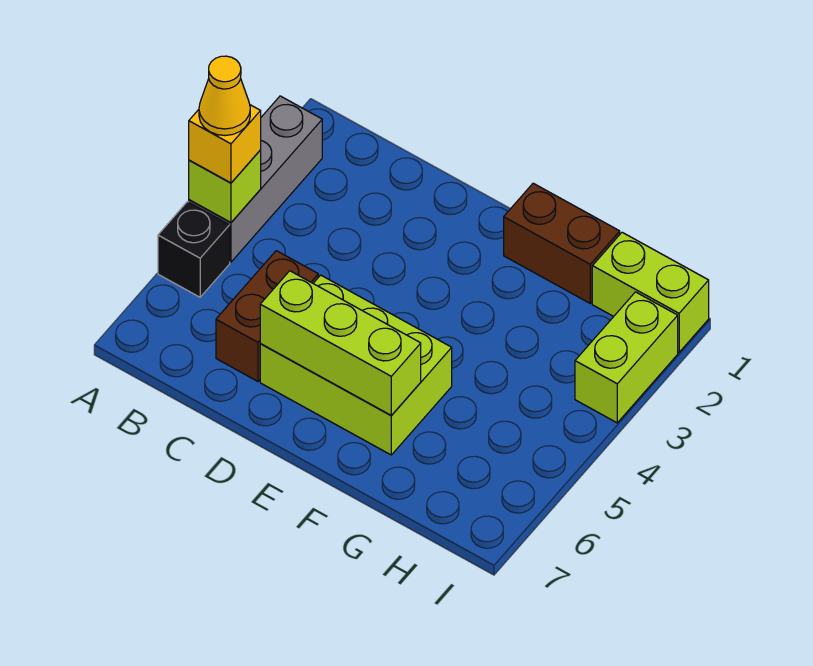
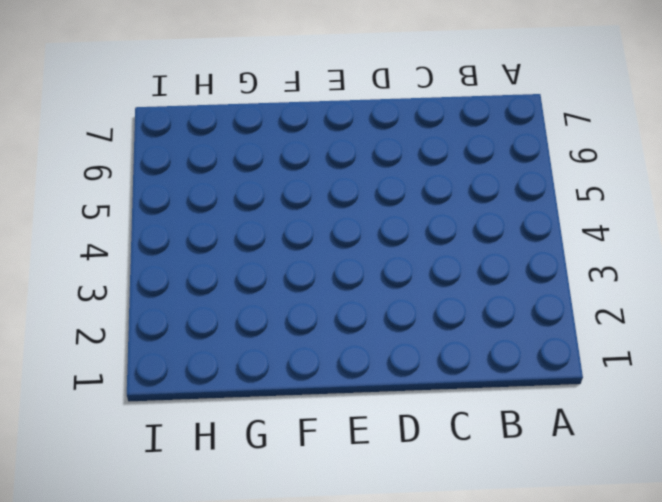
none -> grey 1x3 brick [189,96,322,262]
none -> black 1x1 brick [158,202,230,297]

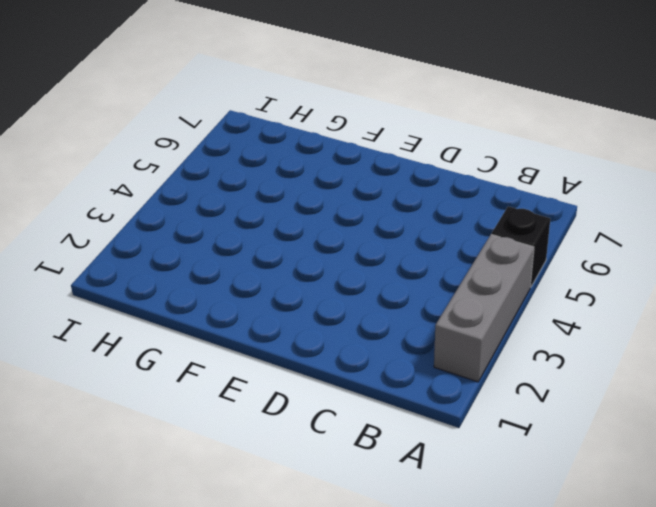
none -> brown 1x2 brick [216,251,318,381]
none -> lime 2x3 brick [260,275,452,455]

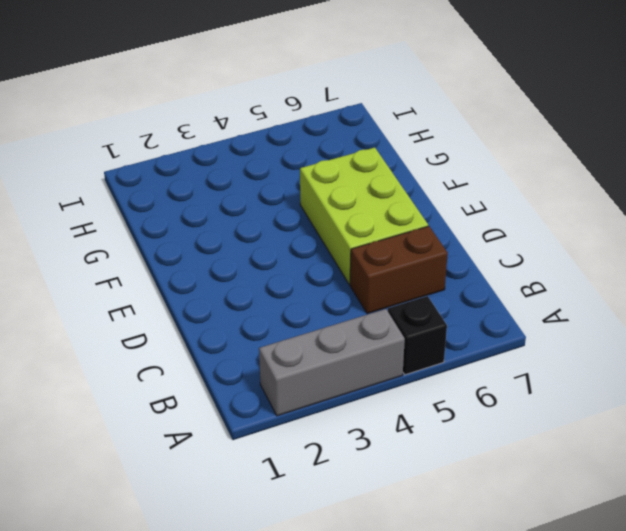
none -> brown 1x2 brick [504,183,620,303]
none -> lime 1x2 brick [592,232,709,352]

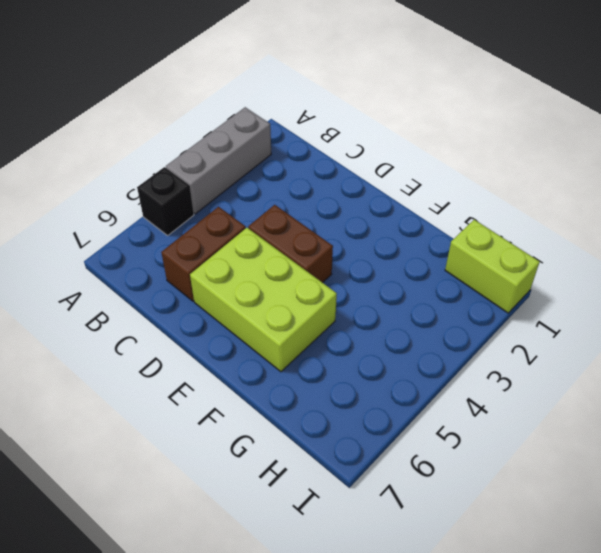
brown 1x2 brick [248,205,333,283] -> brown 1x2 brick moved to [504,183,620,303]
none -> lime 1x2 brick [575,292,678,423]
none -> lime 1x1 brick [189,150,261,223]

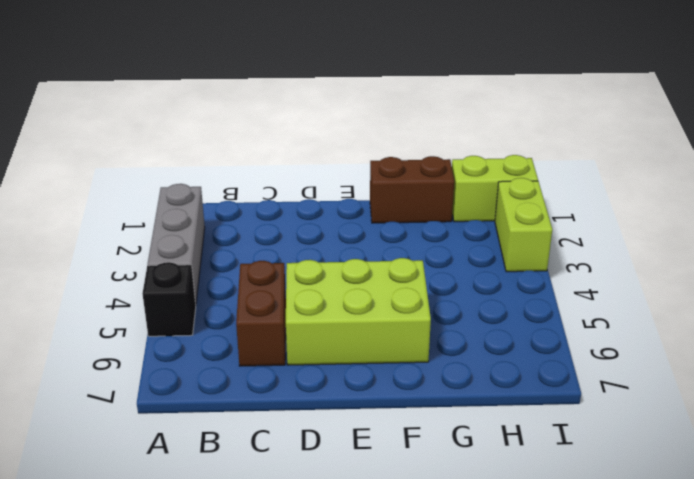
none -> lime 1x1 brick [189,150,261,223]
none -> lime 1x3 brick [260,271,421,416]

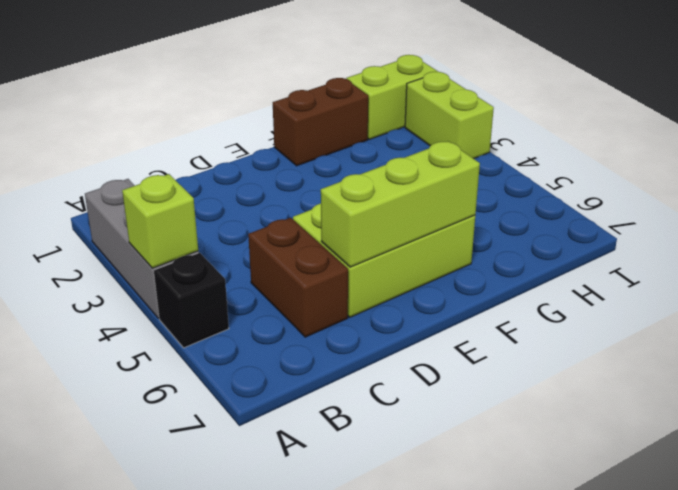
none -> yellow 1x1 brick [189,105,261,183]
none -> yellow 1x1 cone [199,56,250,136]

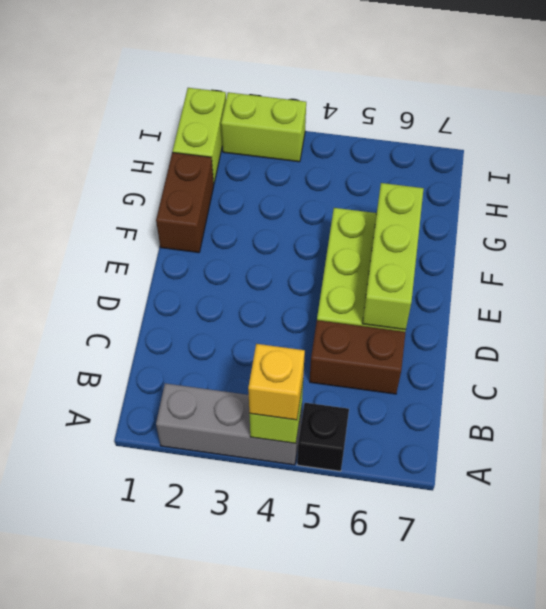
none -> yellow 1x1 cone [199,56,250,136]

